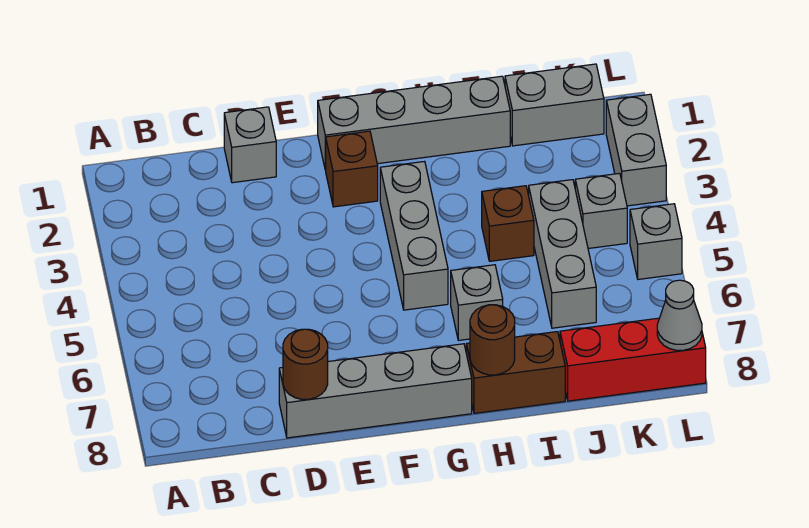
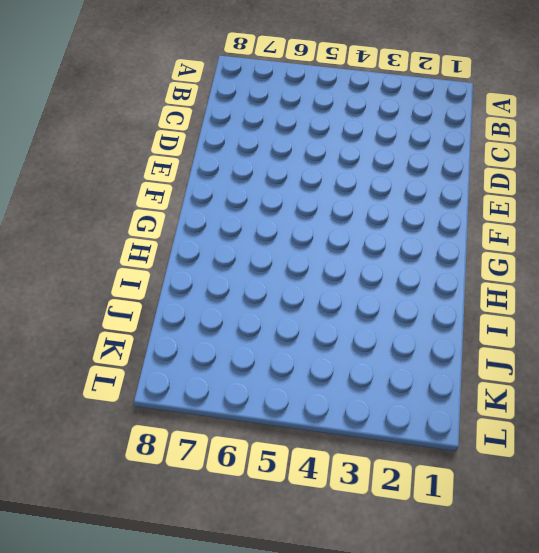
none -> grey 1x1 brick [224,107,276,183]
none -> grey 1x4 brick [279,344,472,438]
none -> grey 1x4 brick [318,76,510,170]

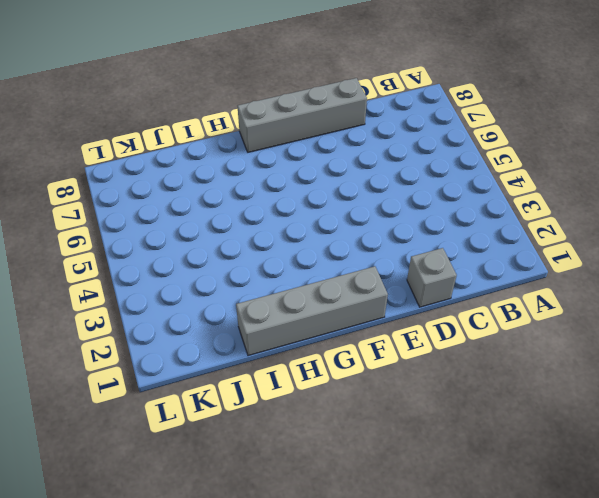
none -> brown 1x1 brick [326,131,378,207]
none -> grey 1x3 brick [380,161,448,310]
none -> grey 1x1 brick [451,265,503,340]

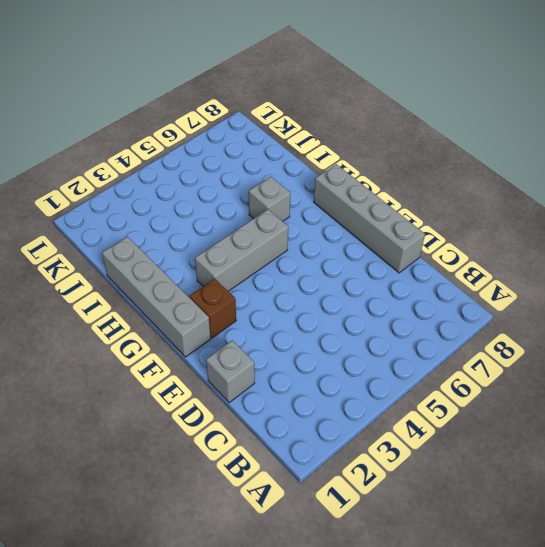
none -> brown 1x2 brick [466,332,565,413]
none -> brown 1x1 brick [482,186,534,261]
none -> grey 1x2 brick [505,64,604,146]

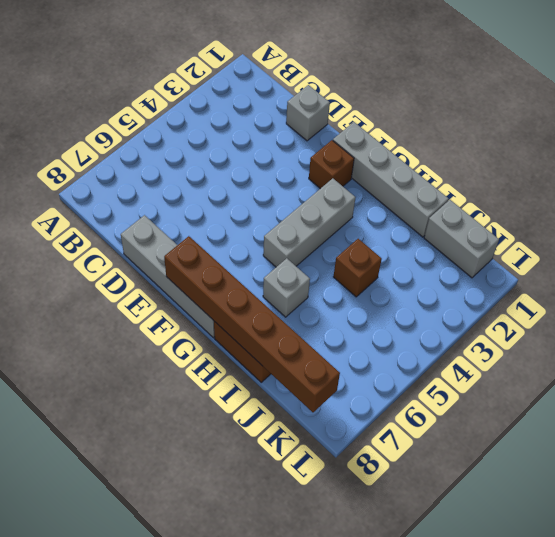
brown 1x6 brick [164,236,340,412] -> brown 1x1 round brick [470,305,515,375]
none -> grey 1x3 brick [529,180,596,328]
none -> red 1x3 brick [560,318,706,401]
none -> grey 1x1 brick [575,173,627,249]

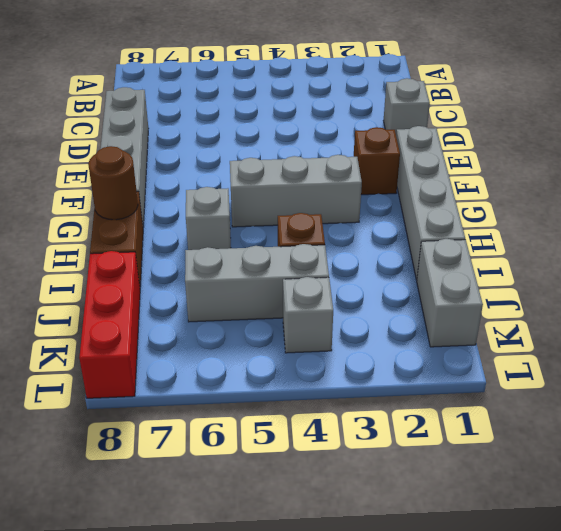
none -> grey 1x2 brick [606,94,666,206]
none -> grey 1x1 brick [630,204,682,279]
none -> brown 1x1 round brick [283,329,328,399]

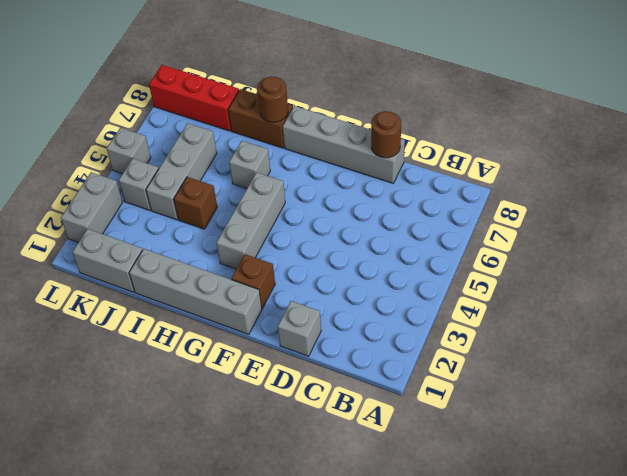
none -> grey 1x1 cone [657,280,702,350]

